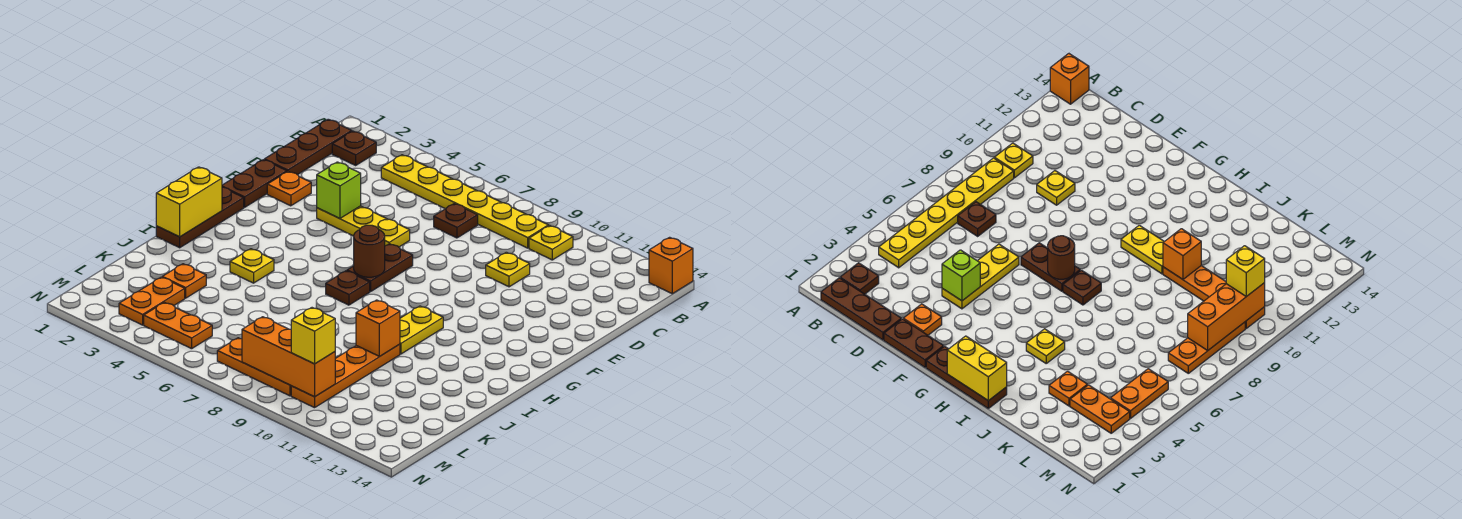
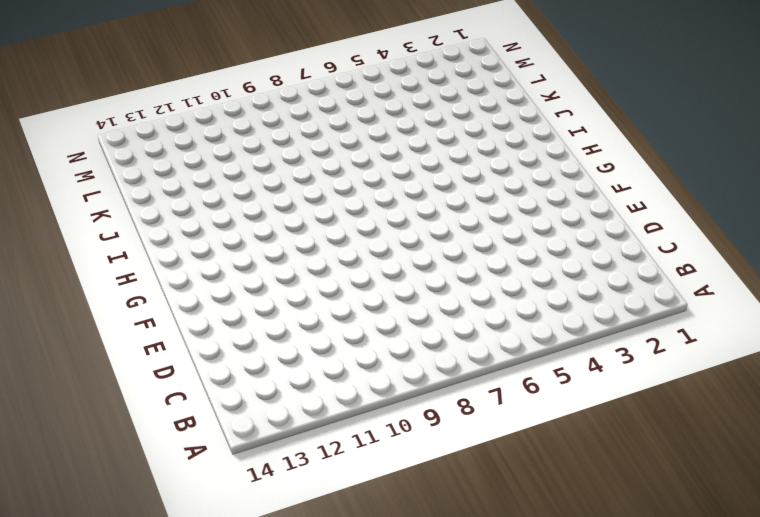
none -> orange 1x1 brick [649,237,693,294]
none -> brown 1x3 plate [264,119,352,175]
none -> brown 1x1 plate [332,131,376,165]

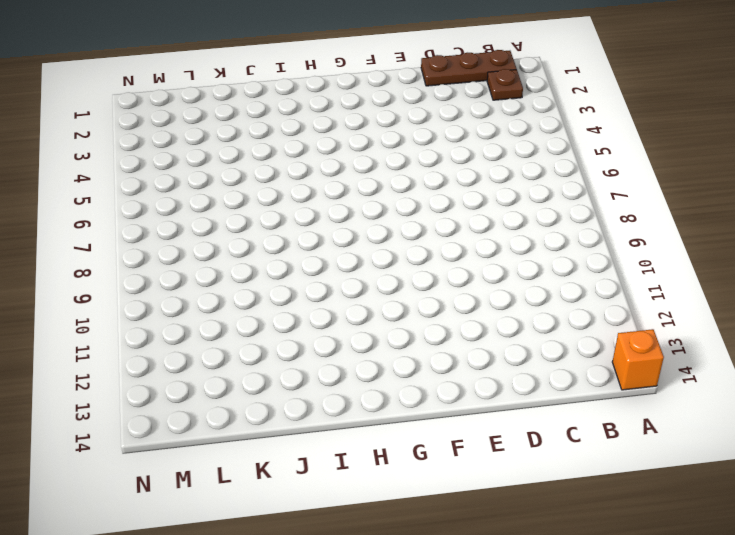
none -> yellow 1x6 plate [381,155,548,248]
none -> yellow 1x1 plate [529,226,573,260]
none -> brown 1x1 plate [434,204,478,238]

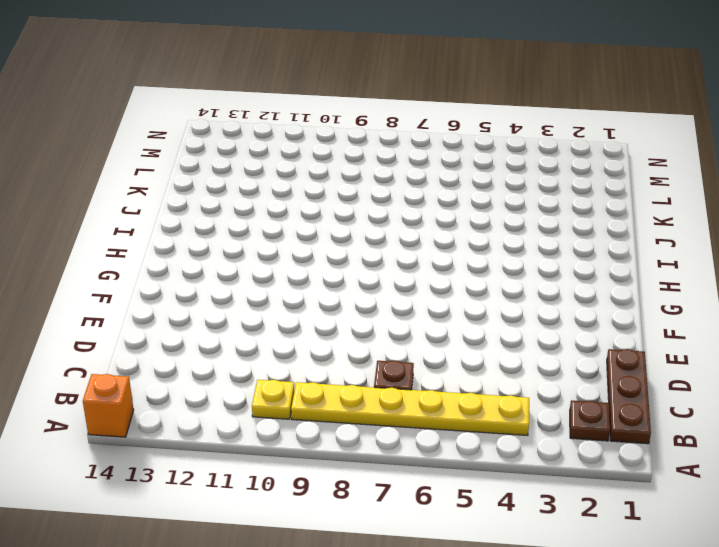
none -> yellow 1x1 plate [486,252,530,287]
none -> brown 1x2 plate [222,160,287,207]
none -> orange 1x1 plate [267,172,311,206]

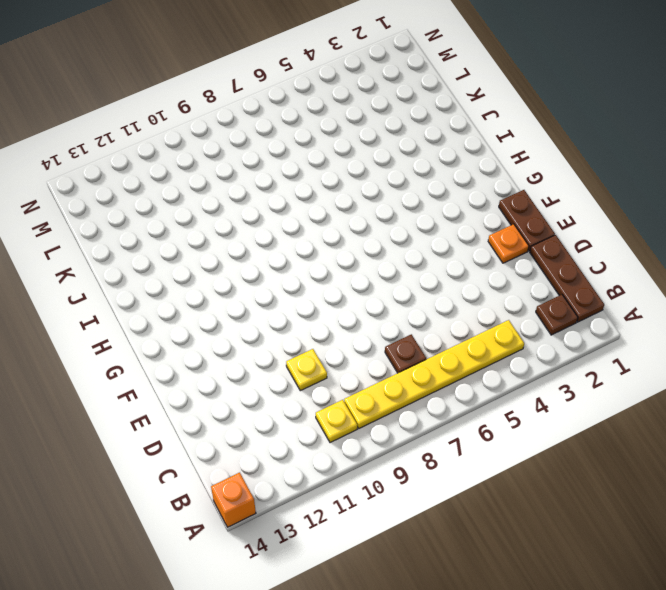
none -> yellow 1x3 plate [317,206,410,247]
none -> brown 1x2 plate [347,244,413,292]
none -> brown 1x3 plate [156,187,244,248]

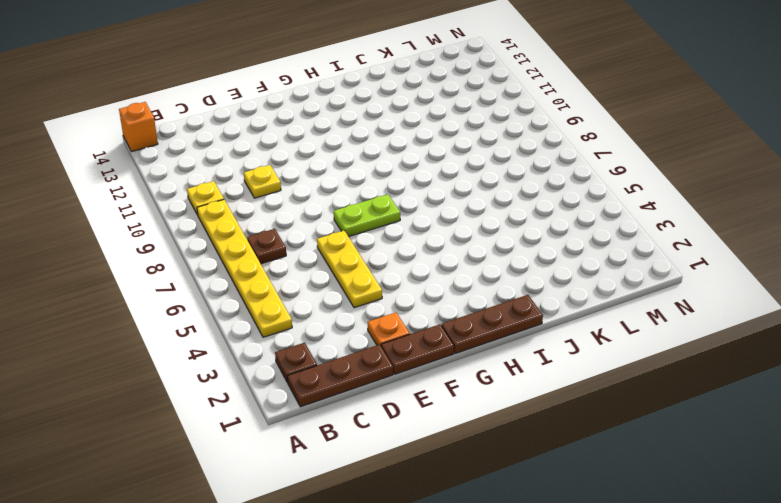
lime 1x2 plate [334,194,400,237] -> brown 1x2 plate [347,244,413,292]
none -> brown 1x1 plate [326,271,370,305]
none -> yellow 1x2 plate [400,306,443,354]
none -> yellow 1x1 plate [230,249,274,283]

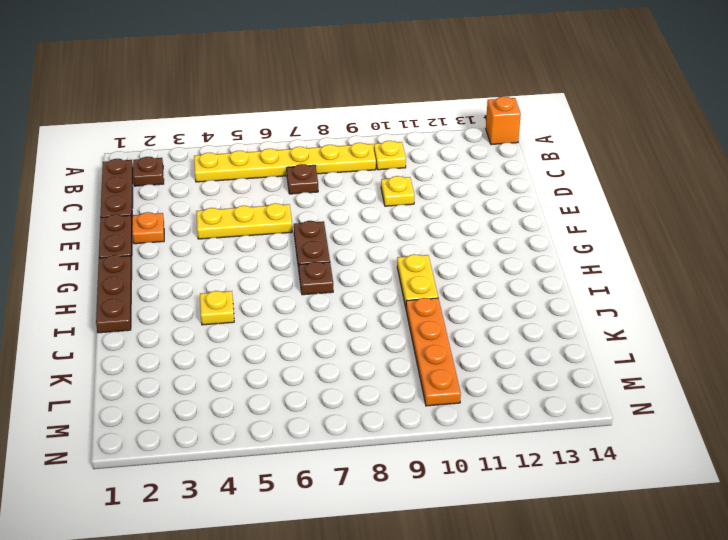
none -> orange 1x1 plate [162,264,206,298]
none -> orange 1x2 plate [119,277,185,325]
none -> orange 1x2 plate [144,302,212,349]

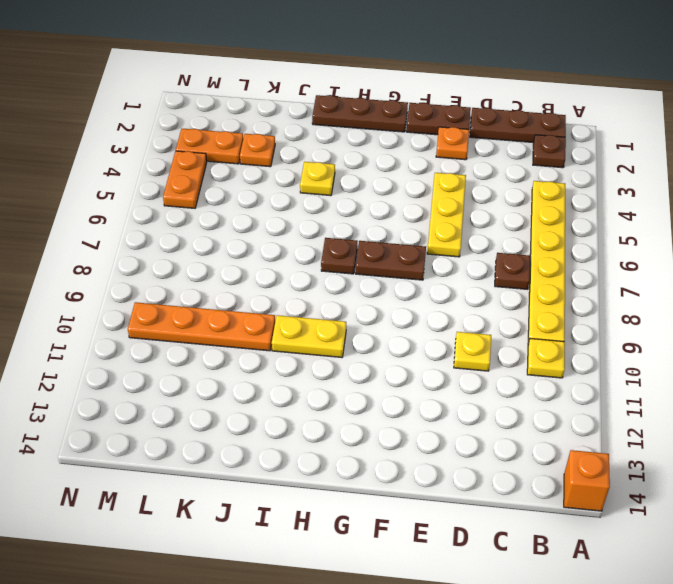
none -> orange 1x3 plate [217,338,291,396]
none -> lime 1x1 brick [317,162,361,219]
none -> brown 1x1 round brick [354,225,385,277]

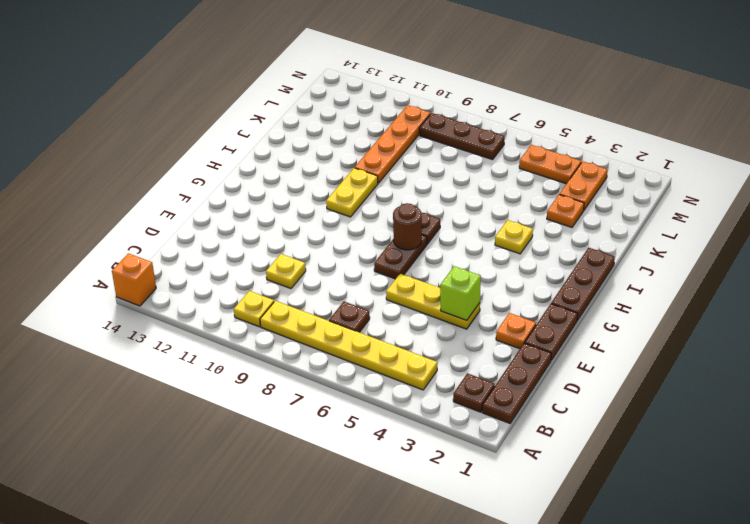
brown 1x3 plate [419,113,505,160] -> orange 1x3 plate [217,338,291,396]
none -> yellow 1x2 brick [156,167,222,237]
none -> orange 1x1 brick [356,300,400,356]
none -> orange 1x3 brick [242,317,335,397]

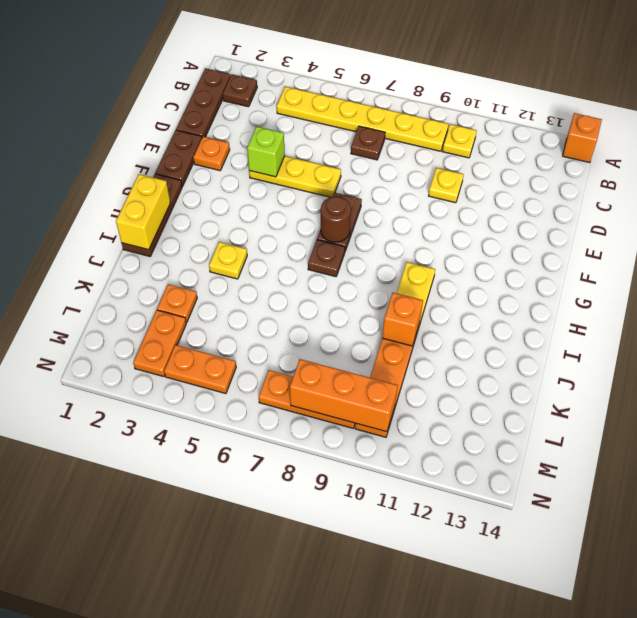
none -> yellow 1x1 brick [291,308,335,364]

